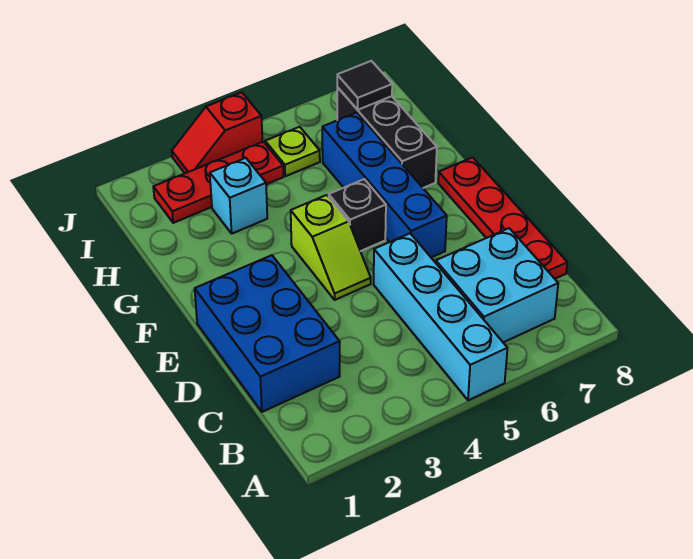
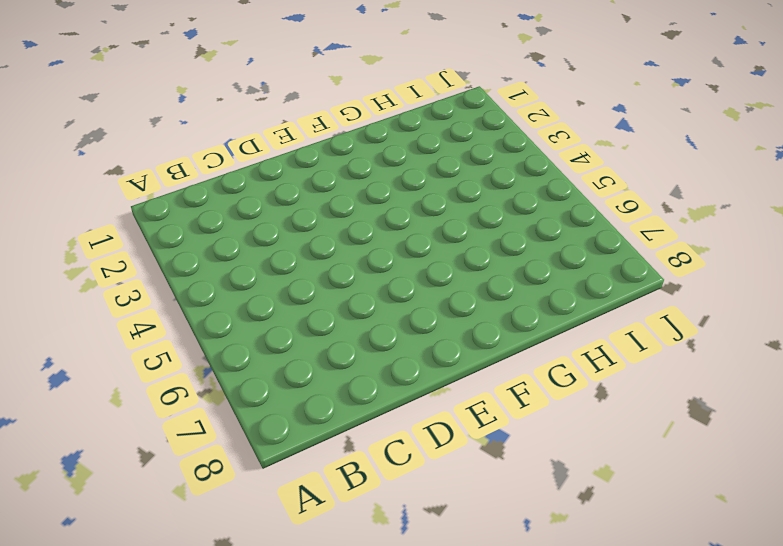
none -> cyan 1x4 brick [374,233,507,400]
none -> cyan 2x2 brick [436,228,558,342]
none -> blue 2x3 brick [195,255,340,412]

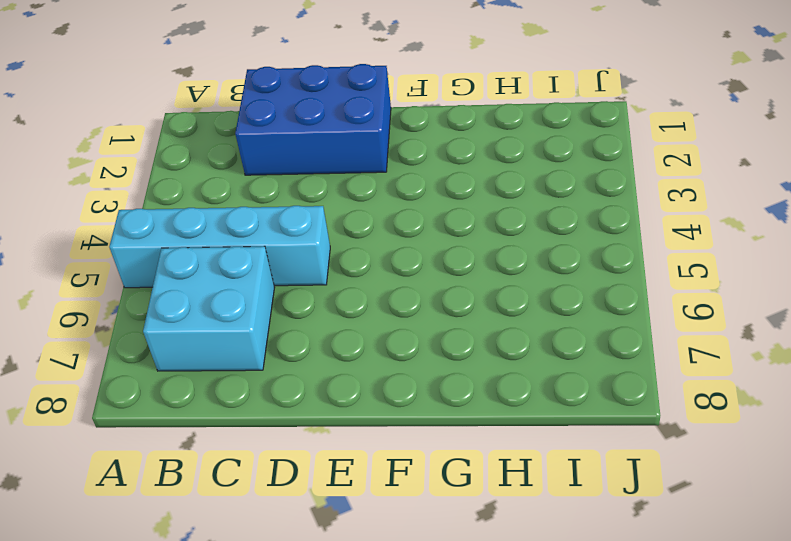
none -> red 1x4 plate [438,157,567,279]
none -> lime 1x2 slope [291,195,371,300]
none -> blue 1x4 brick [322,113,447,257]

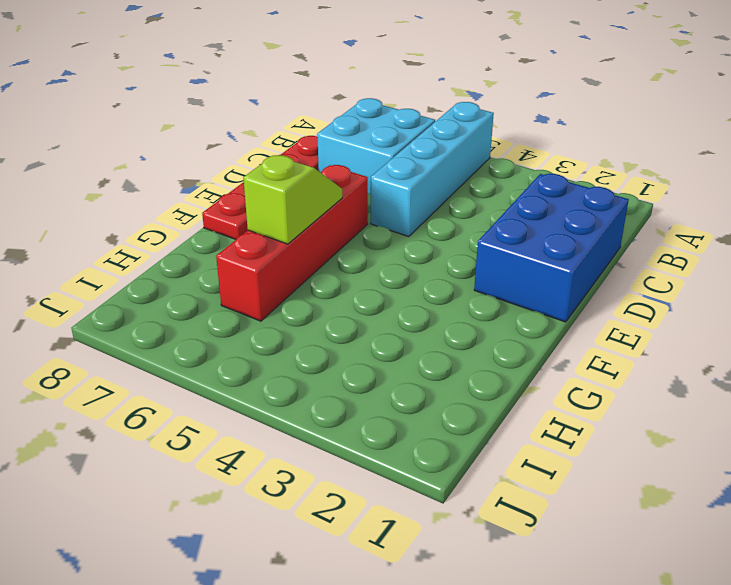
red 1x4 brick [216,165,368,321] -> blue 1x4 brick [322,113,447,257]
lime 1x2 slope [243,155,342,244] -> lime 1x2 slope moved to [291,195,371,300]
none -> black 1x1 brick [329,179,386,251]
none -> black 1x3 brick [337,87,437,188]
none -> cyan 1x1 brick [210,158,267,234]

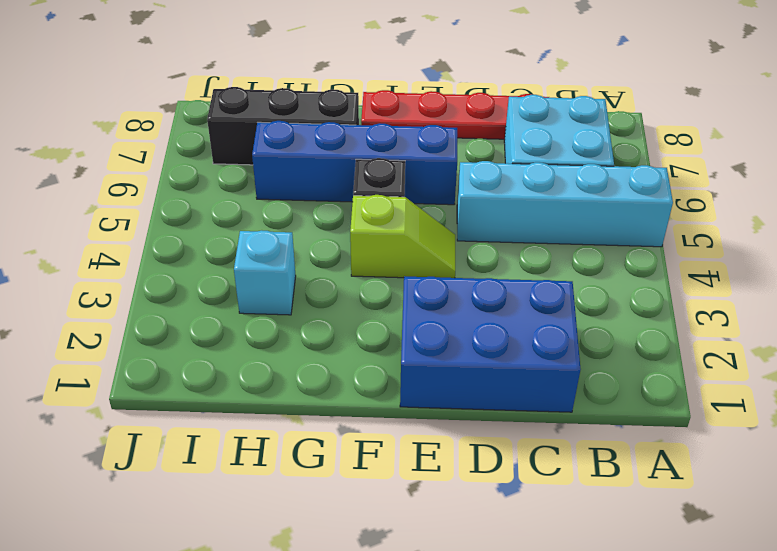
none -> red 1x3 plate [153,142,283,223]
none -> lime 1x1 plate [265,127,320,176]
none -> red 1x2 slope [172,92,262,173]

